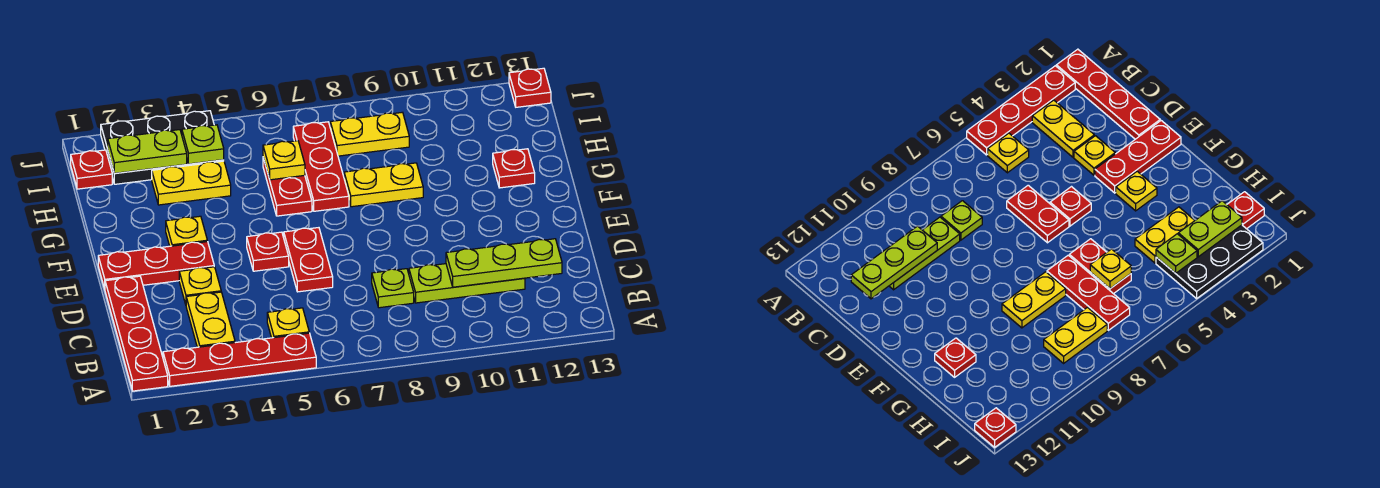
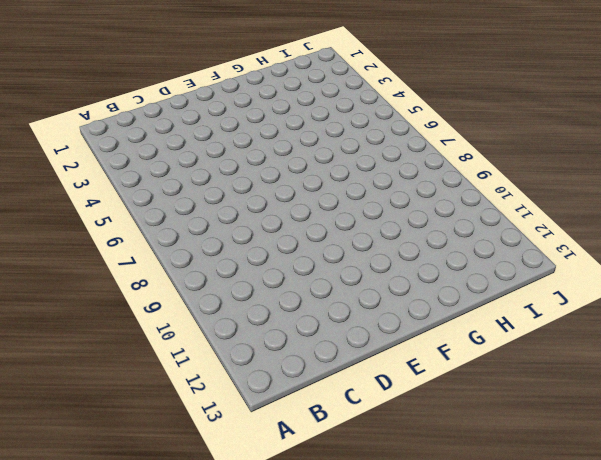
none -> red 1x4 plate [105,276,168,391]
none -> red 1x4 plate [163,333,316,386]
none -> yellow 1x2 plate [186,292,235,347]

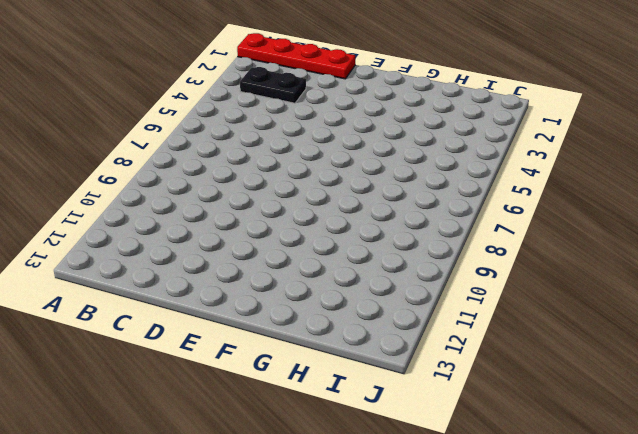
black 1x2 plate [240,67,306,103] -> yellow 1x2 plate [186,292,235,347]
none -> red 1x4 plate [163,333,316,386]
none -> yellow 1x1 plate [267,308,309,338]
none -> lime 1x1 plate [372,269,414,308]

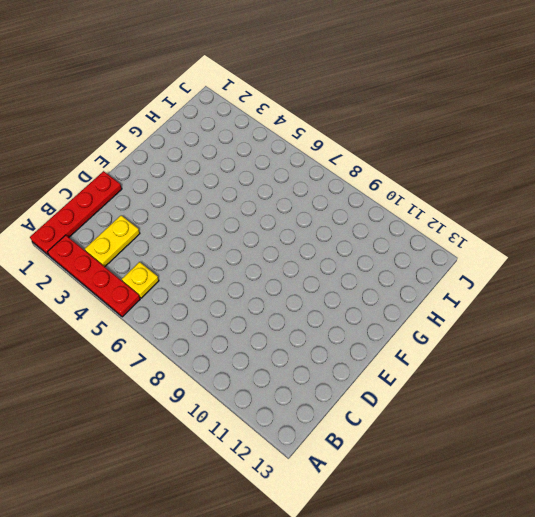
none -> lime 1x1 plate [372,269,414,308]
none -> lime 1x3 plate [409,264,525,303]
none -> yellow 1x1 plate [179,267,221,304]

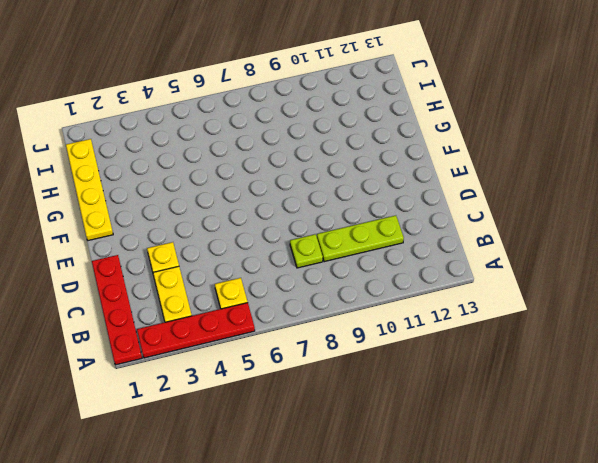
yellow 1x4 plate [66,139,113,241] -> red 1x1 plate [71,150,112,189]
none -> red 1x2 plate [284,228,333,292]
none -> red 1x3 plate [98,242,214,289]
none -> red 1x1 plate [247,232,289,271]

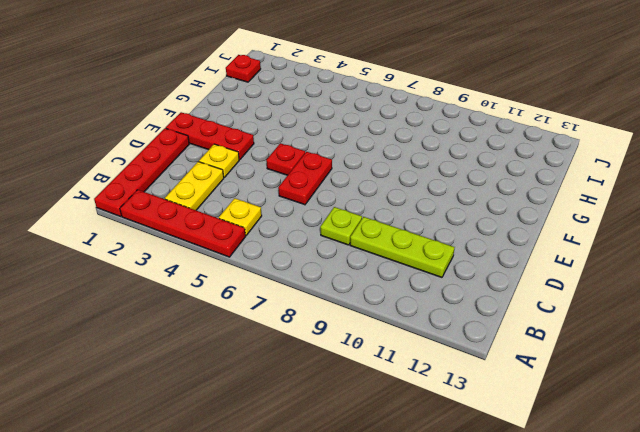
none -> yellow 1x1 plate [166,216,207,246]
none -> red 1x2 plate [263,158,312,216]
none -> red 1x3 plate [293,122,349,211]

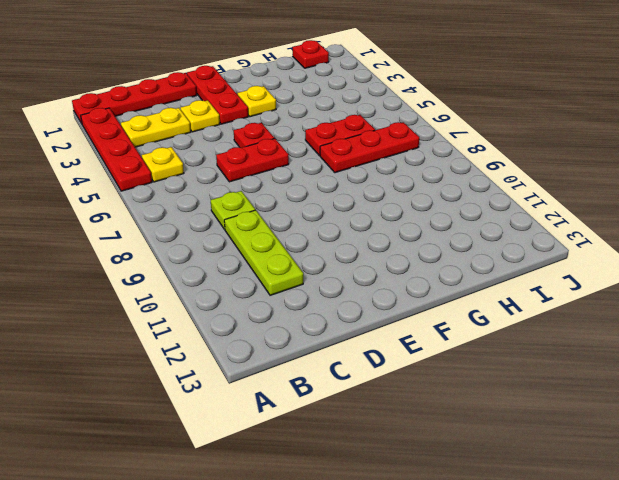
none -> yellow 1x2 plate [344,163,423,207]
none -> red 1x1 plate [493,149,535,188]
none -> yellow 1x2 plate [152,161,231,205]

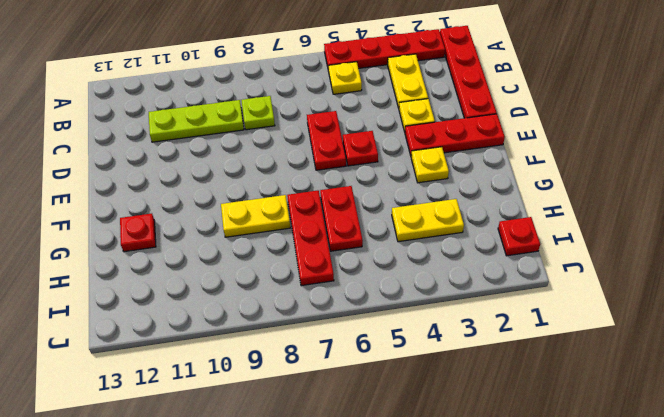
none -> black 2x3 plate [101,111,224,184]
none -> yellow 1x2 plate [330,112,409,156]
none -> red 1x1 plate [509,68,551,107]

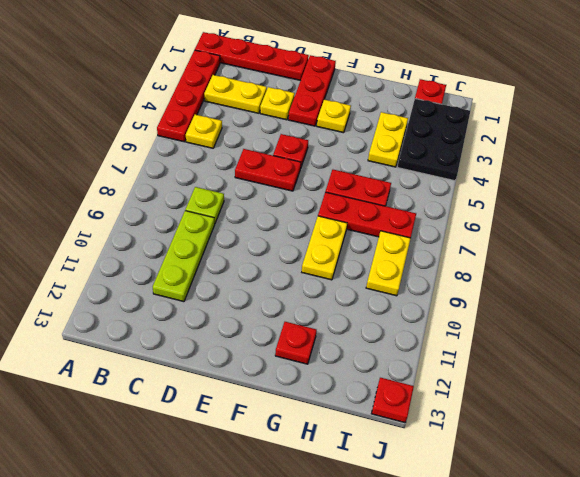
none -> lime 1x3 plate [446,239,562,287]
none -> yellow 1x1 plate [263,141,305,180]
none -> lime 1x2 plate [108,130,187,173]

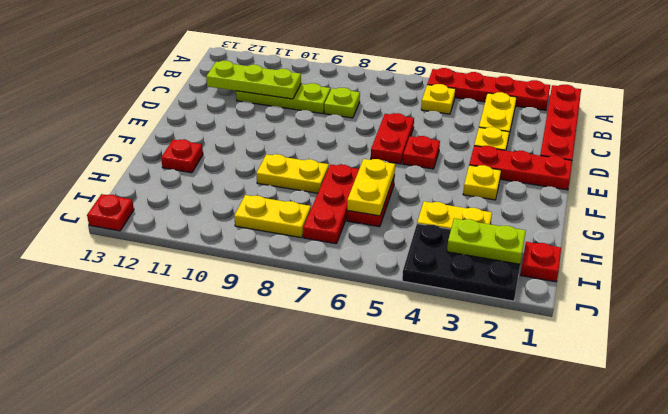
yellow 1x2 plate [347,159,395,216] -> yellow 1x1 plate [263,141,305,180]
none -> lime 1x1 plate [182,125,224,164]

